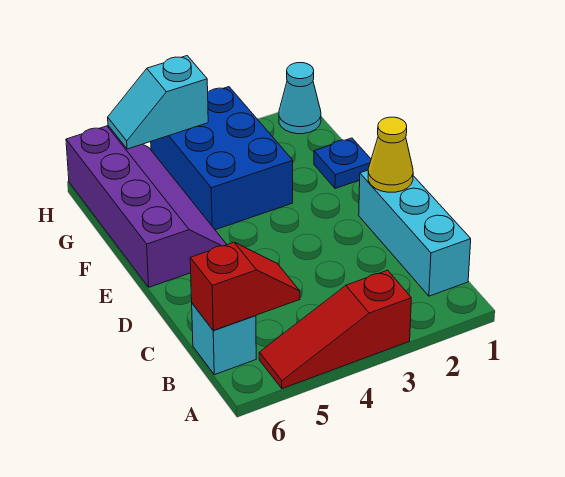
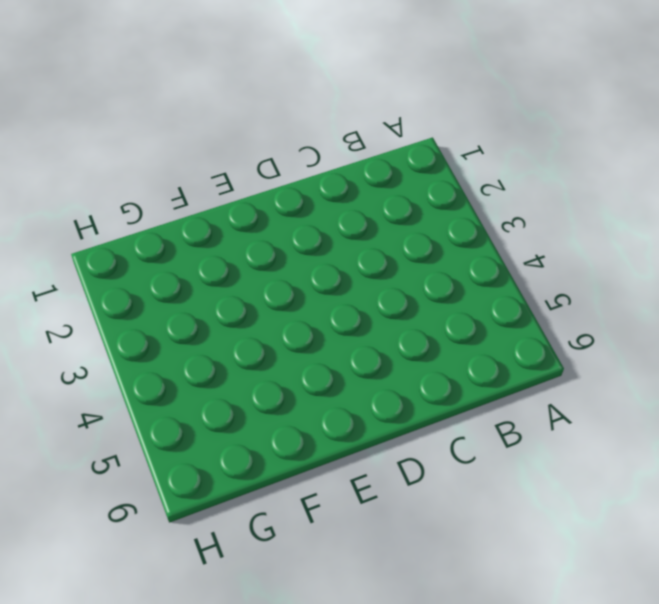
none -> red 1x3 slope [259,270,411,389]
none -> cyan 1x3 brick [359,170,471,296]

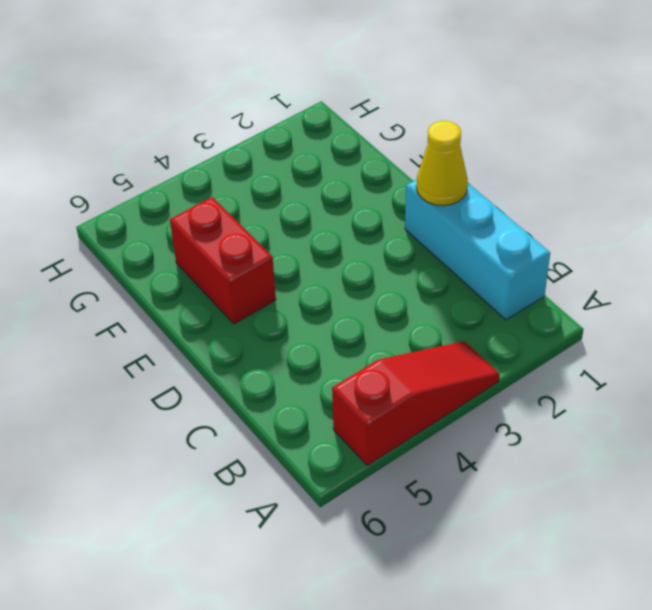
red 1x3 slope [332,341,500,465] -> red 1x3 slope turned to [259,270,411,389]
red 1x2 brick [170,197,276,324] -> purple 2x4 slope [66,126,227,287]
none -> cyan 1x1 brick [192,304,256,375]
none -> blue 1x1 plate [314,138,371,189]

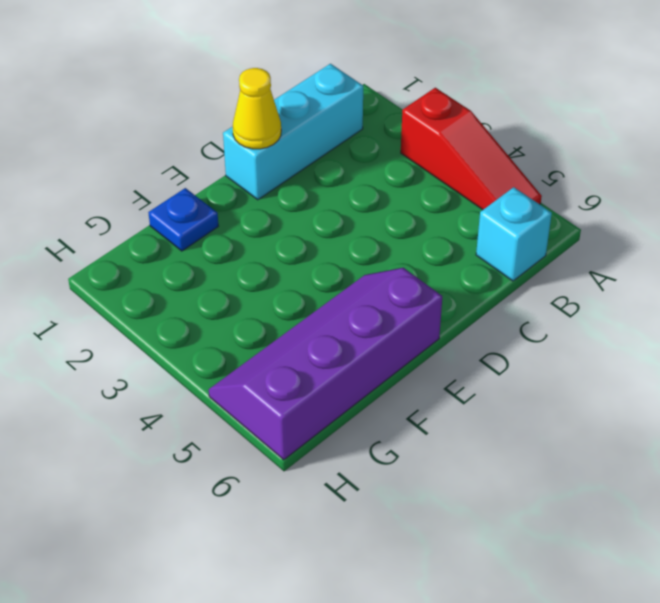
none -> blue 2x3 brick [151,87,293,230]
none -> cyan 1x1 cone [279,63,321,134]

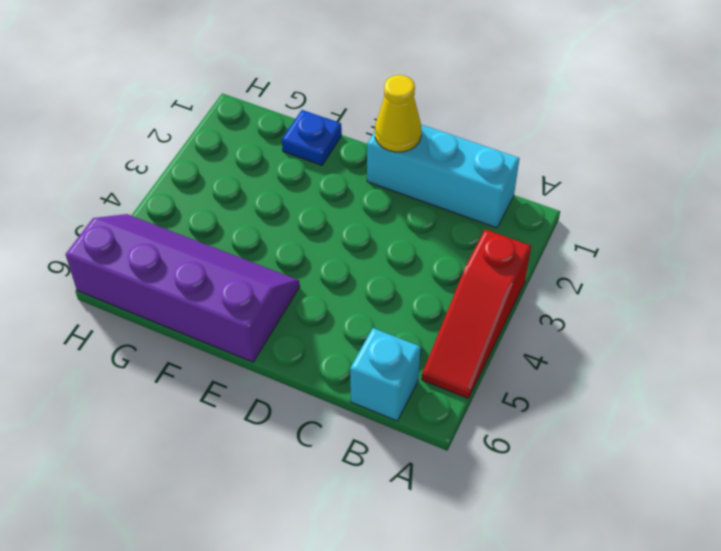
none -> blue 2x3 brick [151,87,293,230]
none -> cyan 1x1 cone [279,63,321,134]

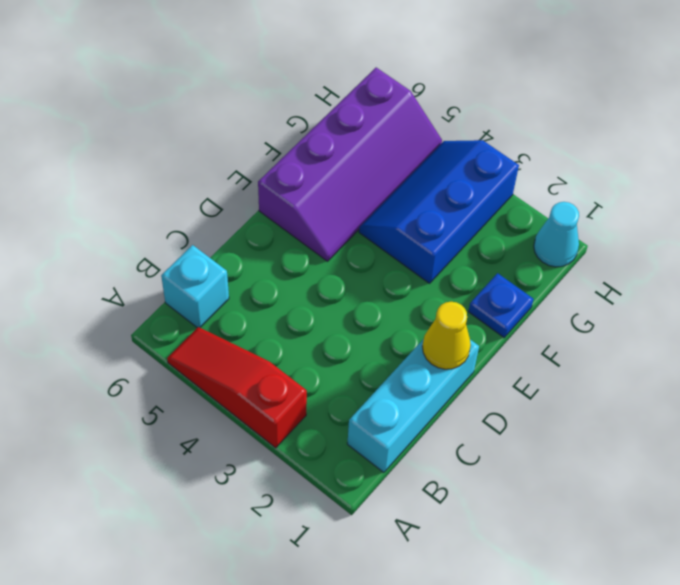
blue 2x3 slope [359,140,519,283] -> blue 2x3 brick [151,87,293,230]
none -> red 1x2 slope [190,242,300,330]
none -> cyan 1x2 slope [108,56,208,149]

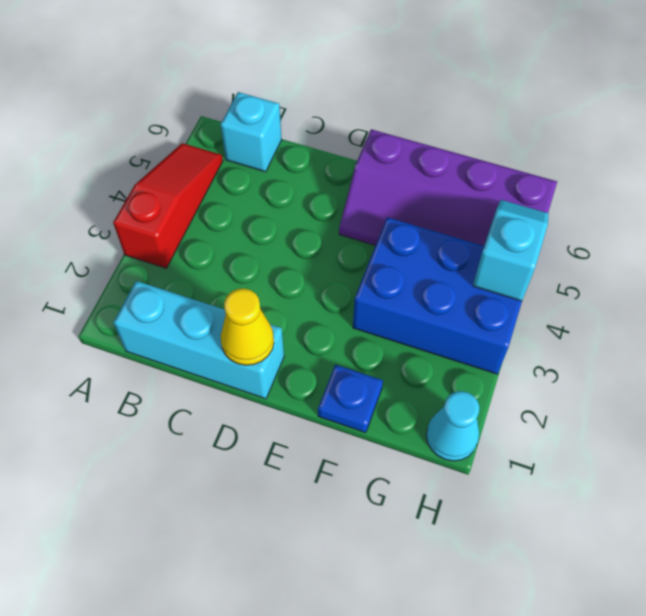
none -> red 1x2 slope [190,242,300,330]

